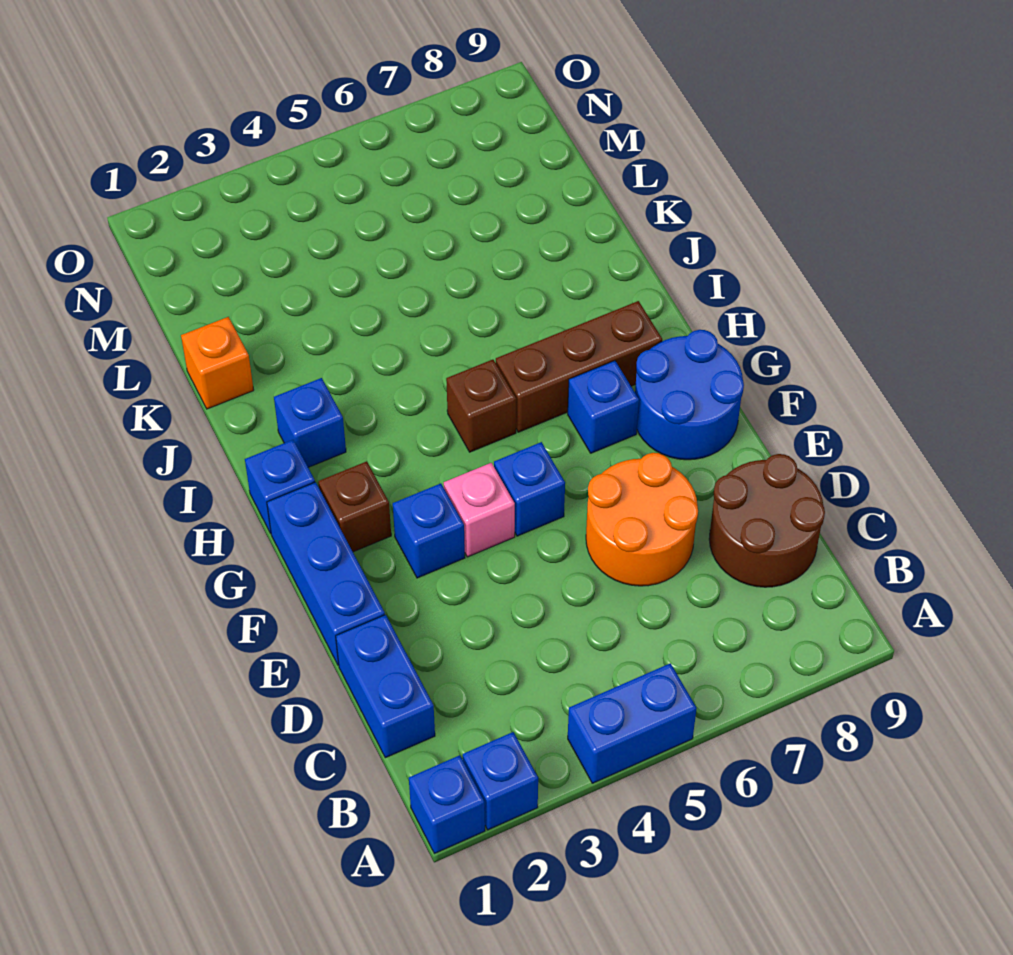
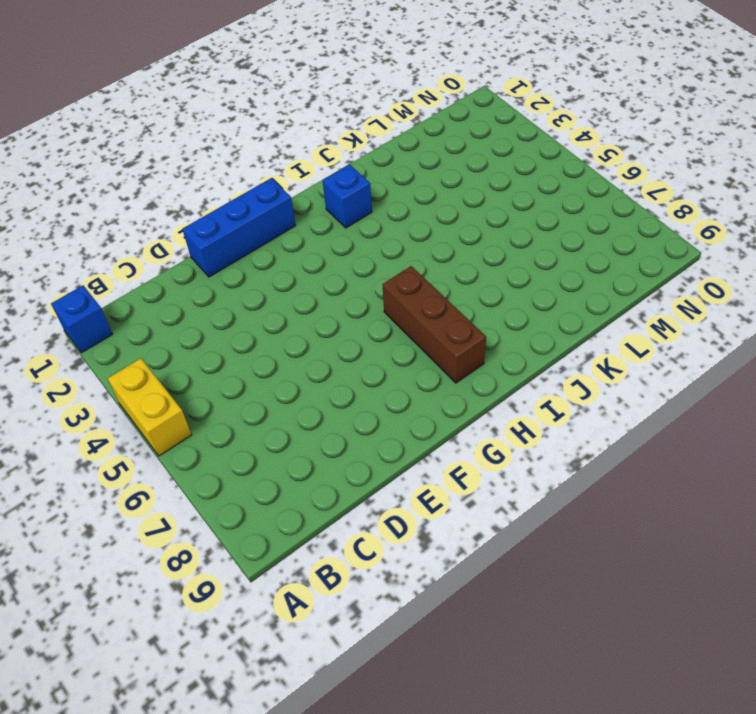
yellow 1x2 brick [108,358,192,456] -> blue 1x2 brick [568,663,697,783]
none -> blue 1x1 brick [463,732,538,830]
none -> blue 1x2 brick [336,615,435,758]
none -> brown 2x2 round brick [709,454,825,587]

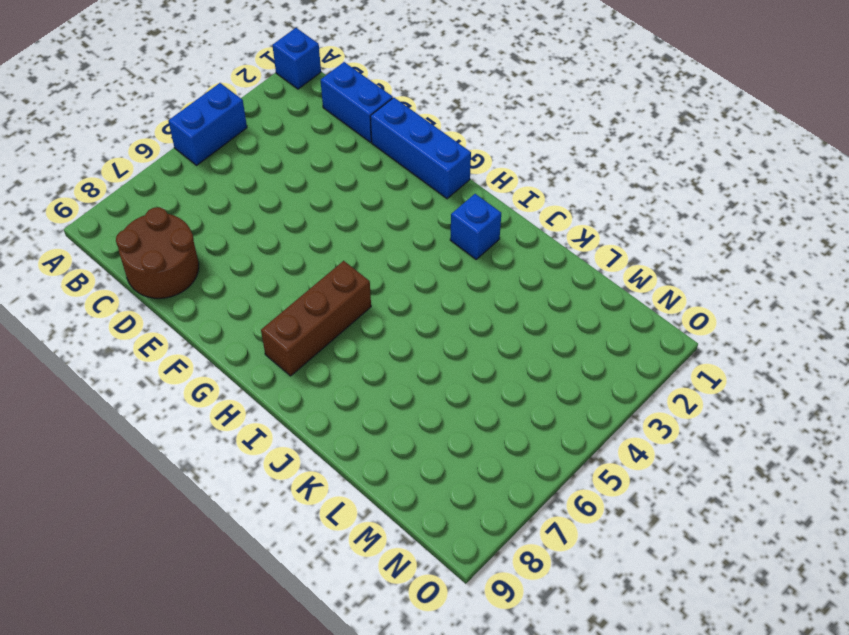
none -> blue 1x1 brick [463,732,538,830]
none -> orange 2x2 round brick [586,453,698,586]
none -> blue 1x1 brick [393,483,465,578]

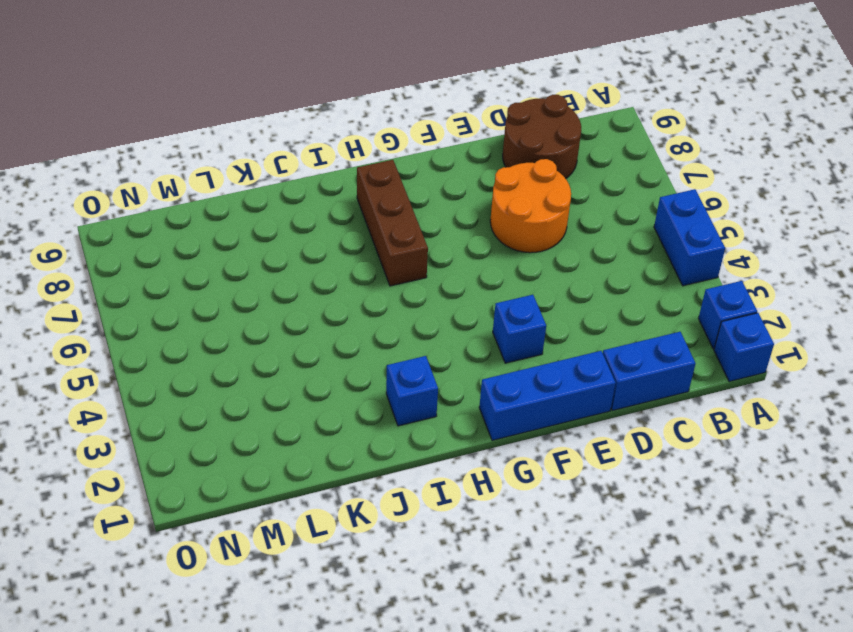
none -> pink 1x1 brick [444,463,515,557]
none -> blue 1x1 brick [494,442,565,536]
none -> blue 2x2 round brick [635,330,744,460]

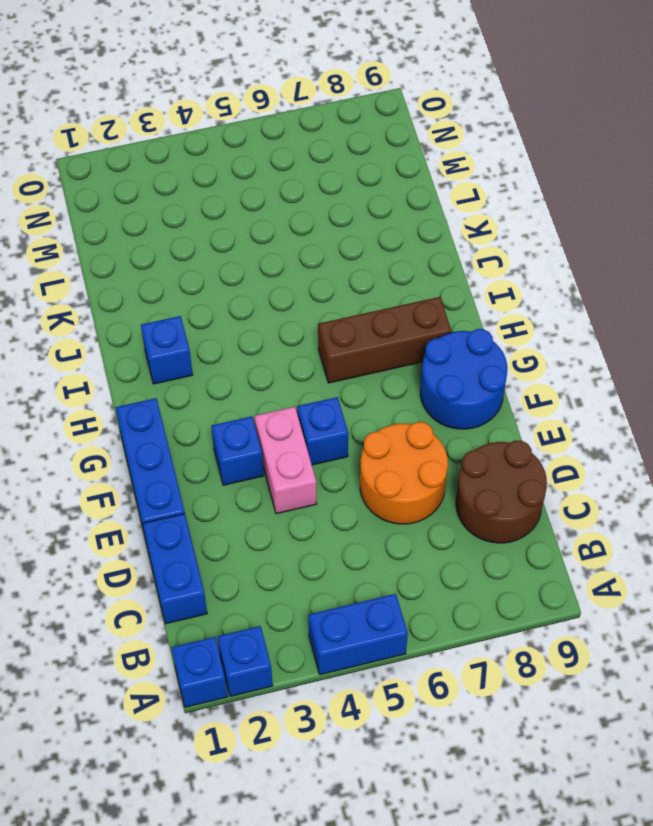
pink 1x2 brick [254,407,317,514] -> pink 1x1 brick [444,463,515,557]
none -> brown 1x1 brick [318,461,391,552]
none -> blue 1x1 brick [568,361,639,453]
none -> blue 1x1 brick [245,440,315,533]

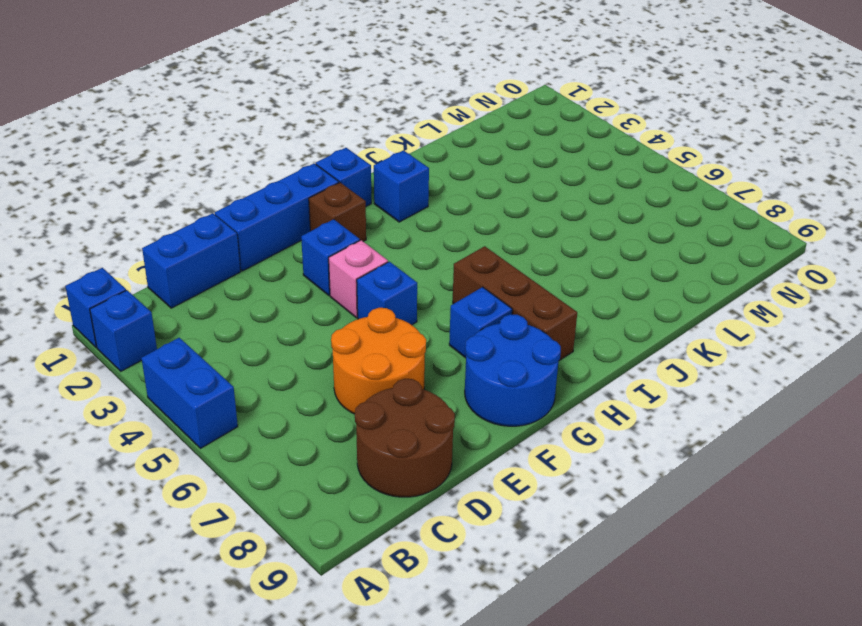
none -> brown 1x1 brick [446,360,516,452]
none -> orange 1x1 brick [181,317,254,409]

